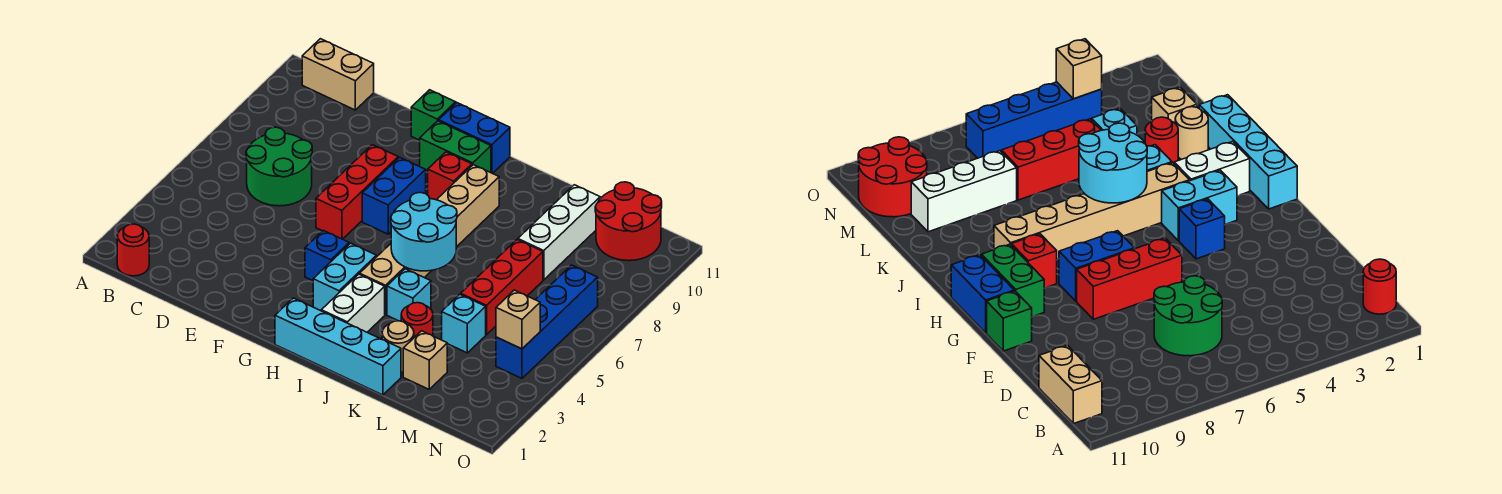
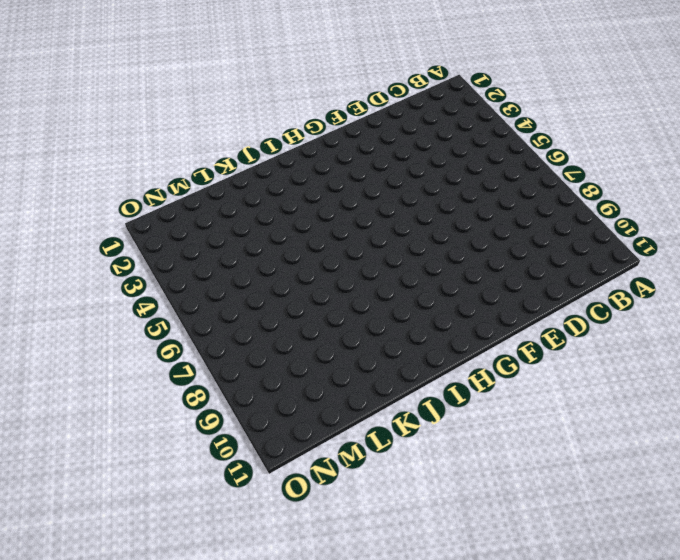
none -> red 1x1 round brick [117,224,149,276]
none -> tan 1x2 brick [302,39,374,110]
none -> green 2x2 round brick [246,127,312,206]

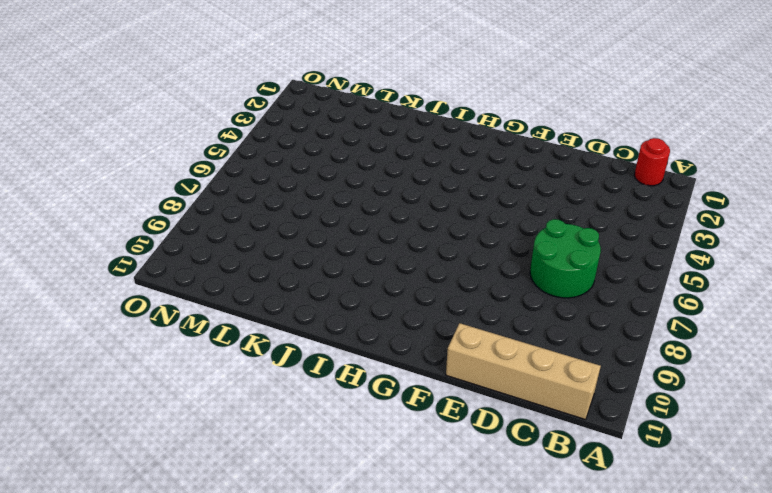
tan 1x4 brick [446,323,601,420] -> tan 1x2 brick [302,39,374,110]
none -> red 1x3 brick [316,145,398,239]
none -> green 1x1 brick [411,90,456,140]
none -> blue 1x1 brick [305,230,349,281]

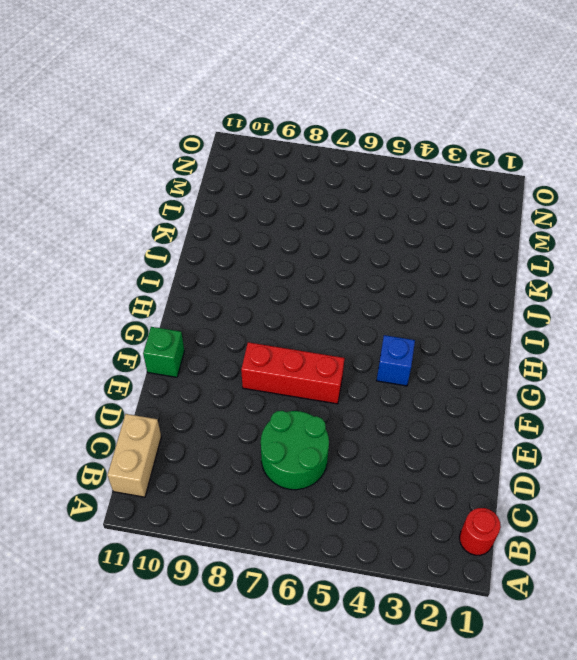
none -> blue 1x2 brick [362,157,426,234]
none -> green 1x2 brick [420,121,491,173]
none -> blue 1x2 brick [439,103,510,174]

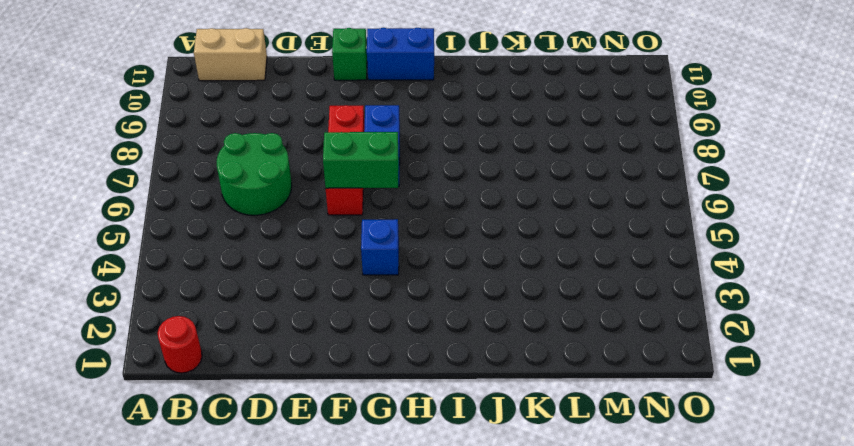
green 1x2 brick [323,132,399,188] -> green 1x2 brick moved to [420,121,491,173]
none -> cyan 1x4 brick [275,298,401,395]
none -> cyan 1x2 brick [313,243,376,311]
none -> red 1x1 brick [428,152,472,200]

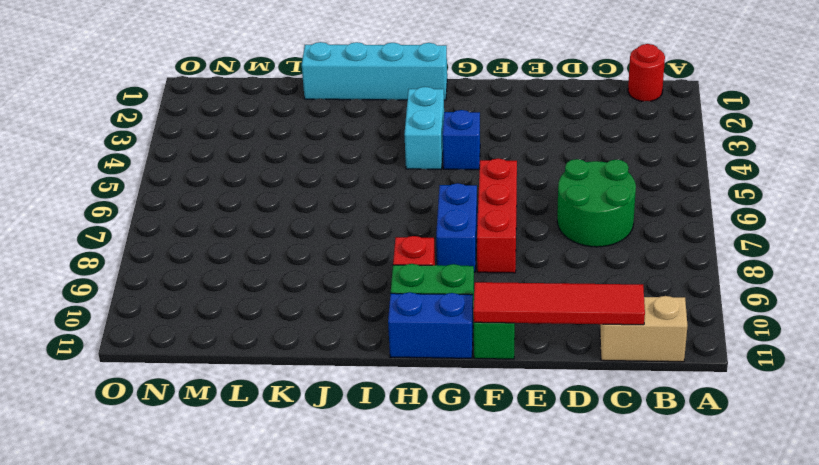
red 1x4 tile [473,282,645,325] -> none
none -> white 1x2 brick [321,274,385,332]
none -> tan 1x6 brick [360,165,499,315]
none -> cyan 1x1 brick [387,269,431,321]

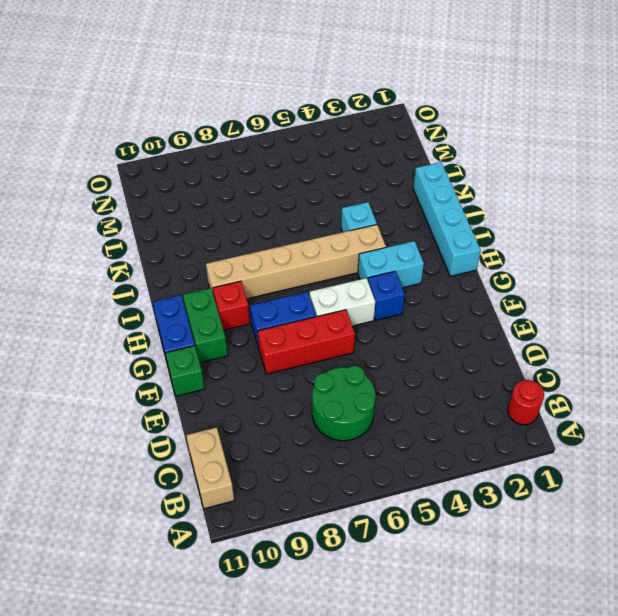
white 1x2 brick [310,278,375,326] -> white 1x2 brick moved to [321,274,385,332]
none -> tan 1x1 round brick [382,321,414,372]
none -> red 1x1 round brick [401,303,433,337]
none -> tan 1x1 brick [403,331,447,389]

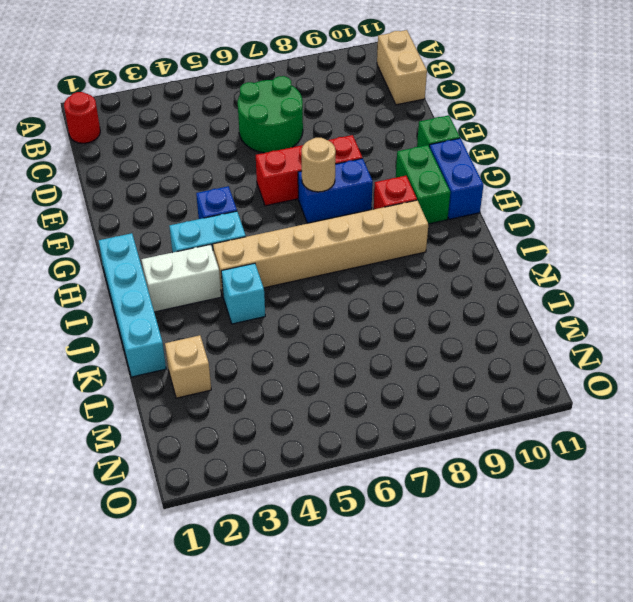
tan 1x1 round brick [302,138,336,192] -> tan 1x1 round brick moved to [382,321,414,372]
none -> red 1x1 round brick [401,303,433,337]
none -> cyan 1x1 brick [442,294,486,353]
none -> red 1x3 brick [461,240,543,335]

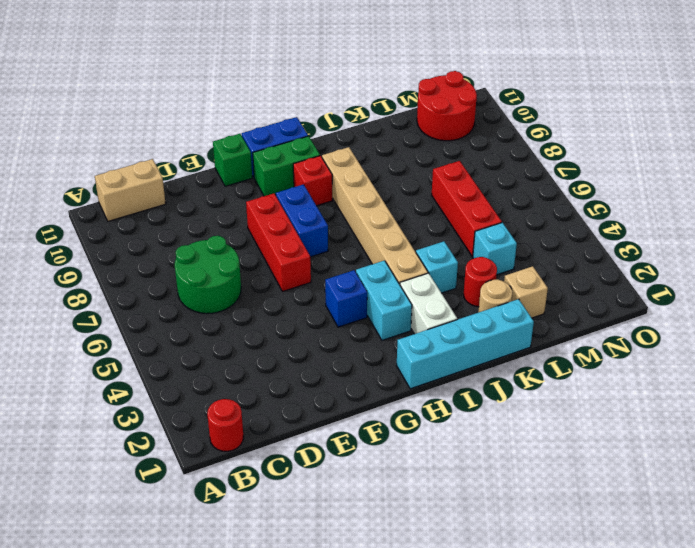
none -> white 1x3 brick [518,185,600,280]
none -> blue 1x4 brick [496,265,598,378]
none -> cyan 2x2 round brick [391,193,457,271]

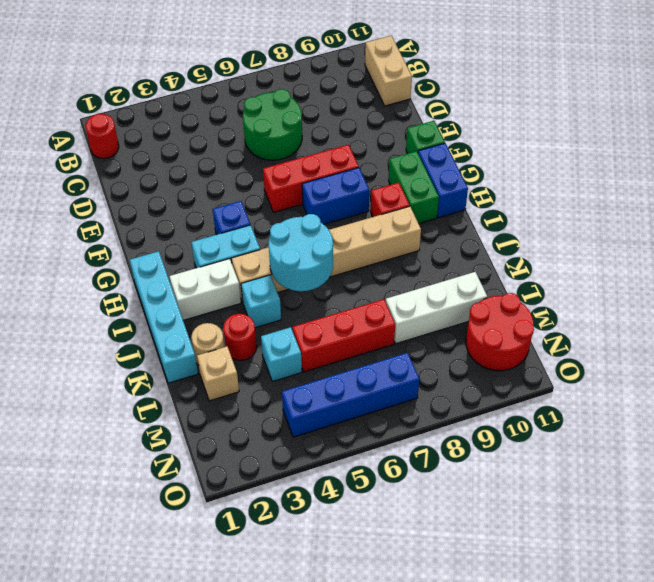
none -> tan 1x1 brick [496,290,540,349]

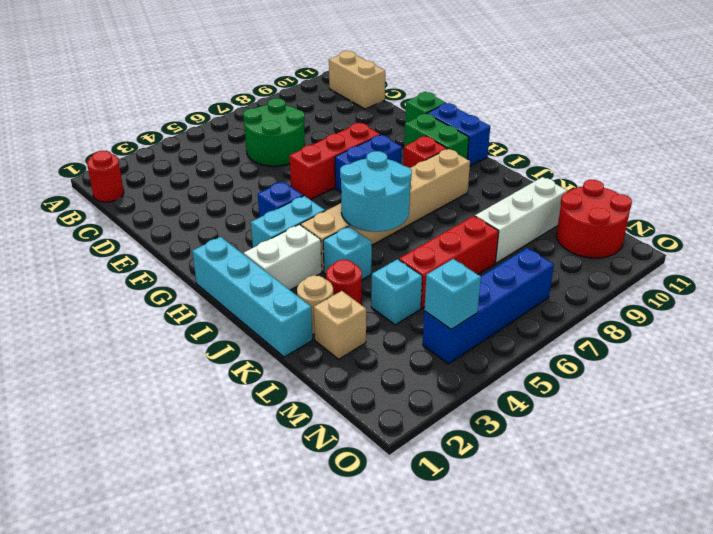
cyan 1x1 brick [424,259,481,329] -> tan 1x1 brick [496,290,540,349]

